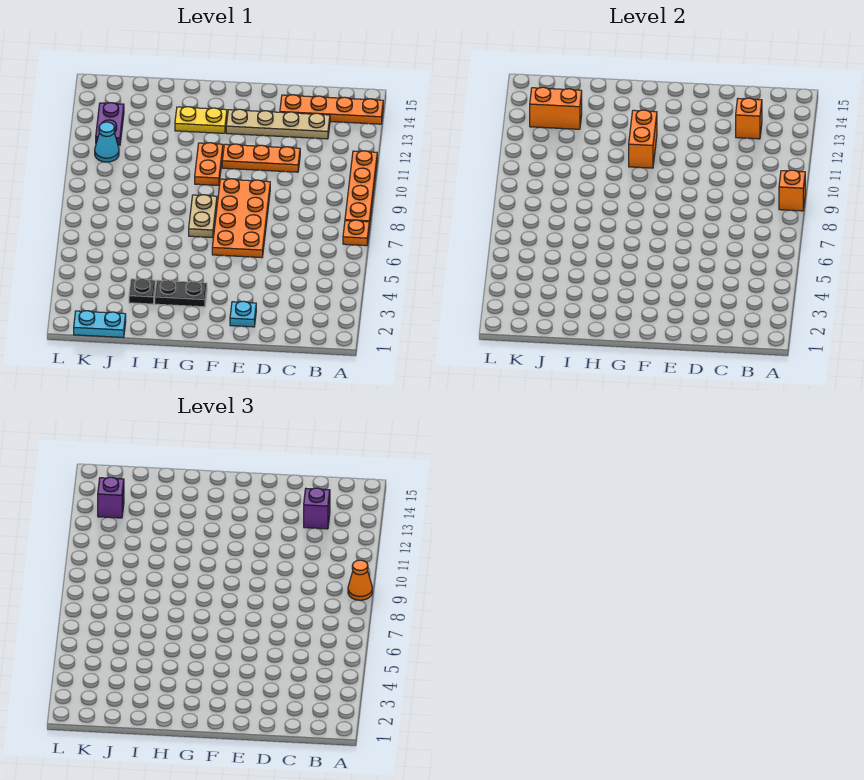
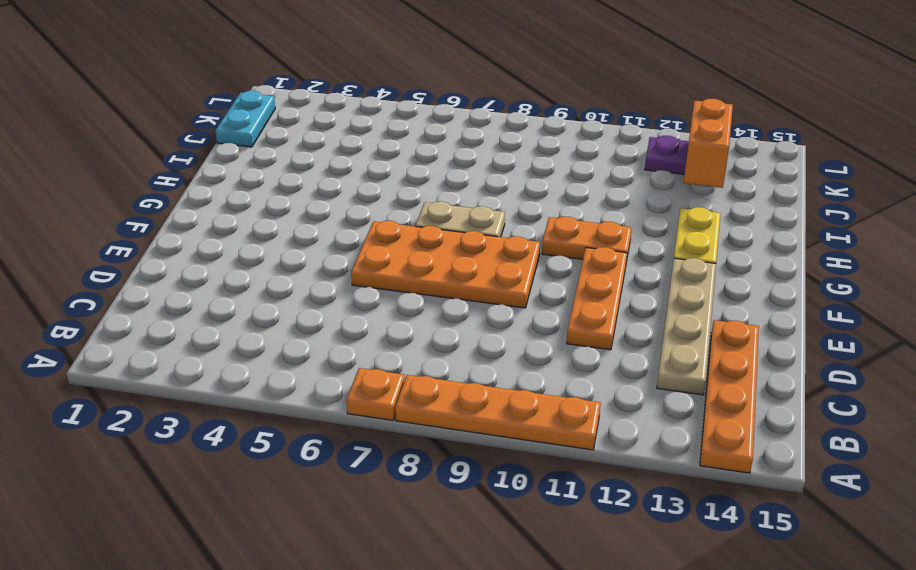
none -> cyan 1x1 plate [230,301,256,327]
none -> black 1x2 plate [155,280,207,307]
none -> black 1x1 plate [129,279,155,304]

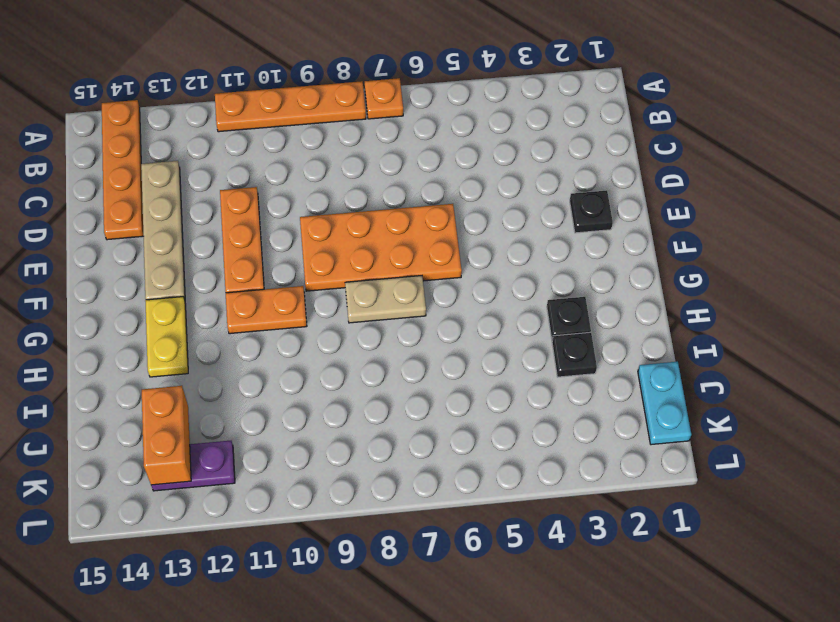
black 1x1 plate [570,190,613,233] -> cyan 1x1 plate [230,301,256,327]
black 1x1 plate [547,297,591,340] -> black 1x2 plate [155,280,207,307]
none -> cyan 1x1 cone [95,122,119,162]
none -> orange 1x1 brick [779,170,805,211]
none -> orange 1x1 brick [736,98,762,139]

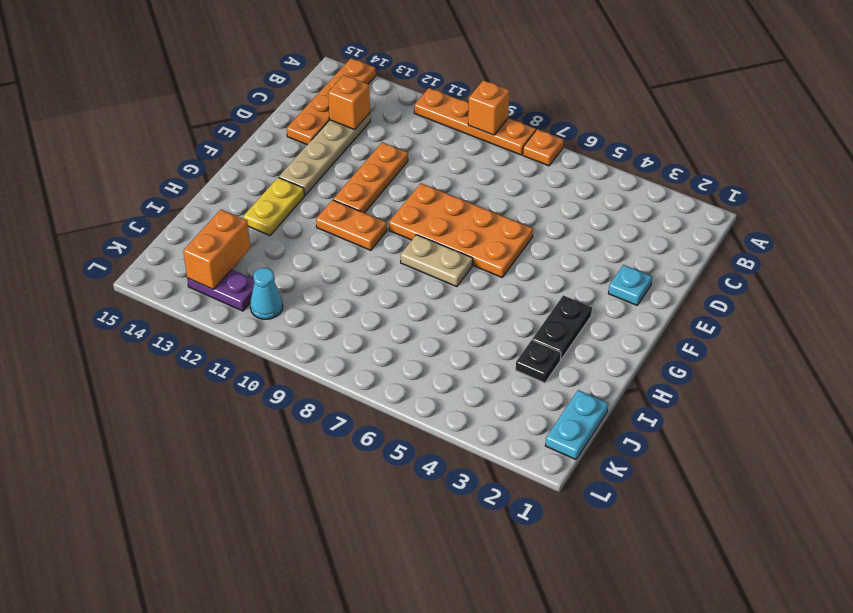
none -> orange 1x2 brick [629,110,657,168]
none -> orange 1x1 cone [348,560,372,600]
none -> purple 1x1 brick [304,488,330,529]

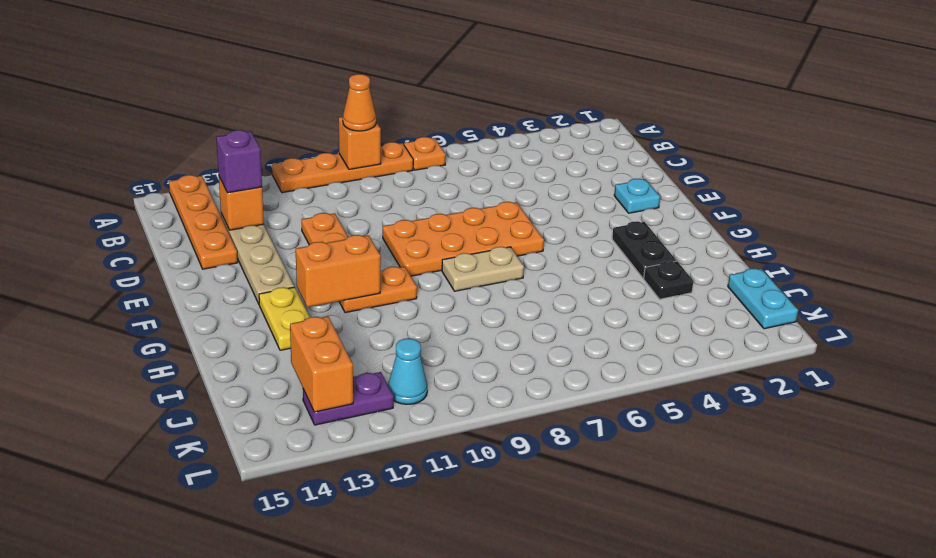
none -> purple 1x1 brick [98,477,124,518]

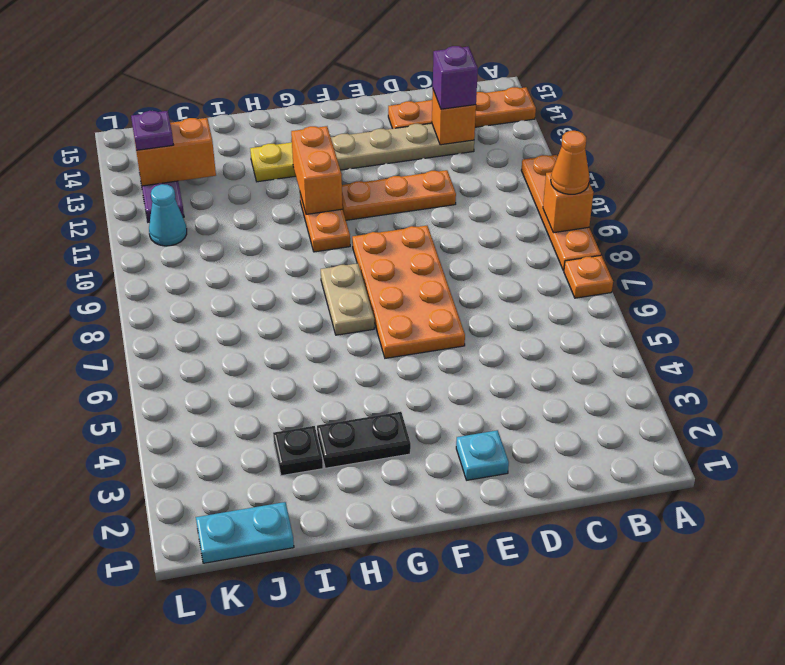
purple 1x1 plate [131,111,174,150] -> purple 1x1 brick [98,477,124,518]

